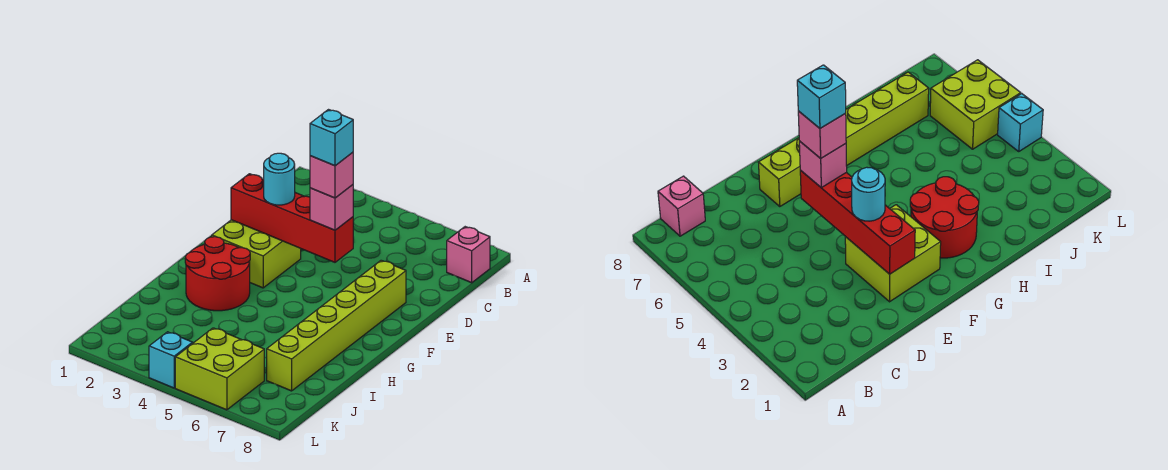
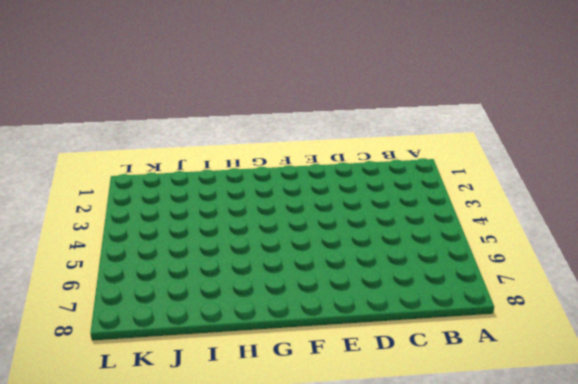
none -> pink 1x1 brick [447,227,490,283]
none -> lime 2x2 brick [212,220,301,288]

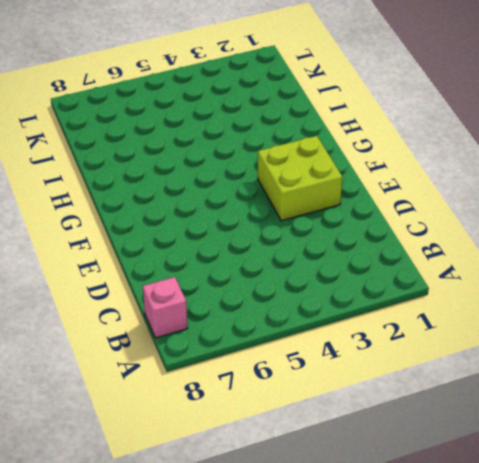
none -> lime 1x6 brick [267,260,406,391]
none -> red 2x2 round brick [185,237,250,311]

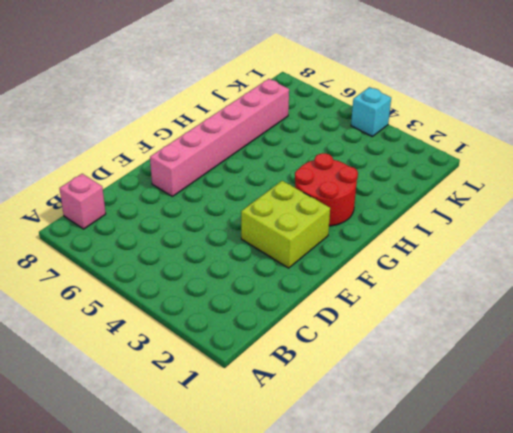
pink 1x6 brick [150,79,289,196] -> lime 1x6 brick [267,260,406,391]
none -> lime 2x2 brick [175,328,264,410]
none -> red 1x4 brick [231,174,353,262]

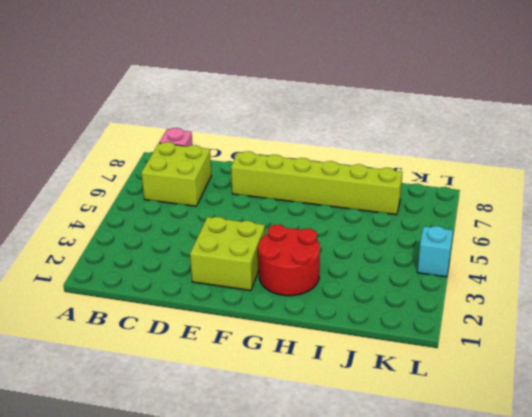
lime 2x2 brick [141,142,211,206] -> lime 2x2 brick moved to [175,328,264,410]
none -> red 1x4 brick [231,174,353,262]
none -> cyan 1x1 round brick [264,153,295,205]

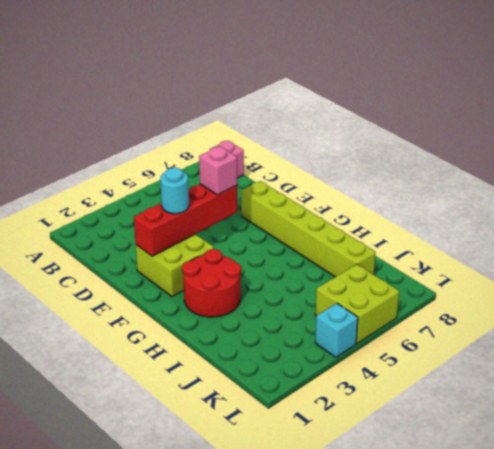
none -> pink 1x1 brick [310,152,353,198]
none -> cyan 1x1 brick [310,110,353,166]

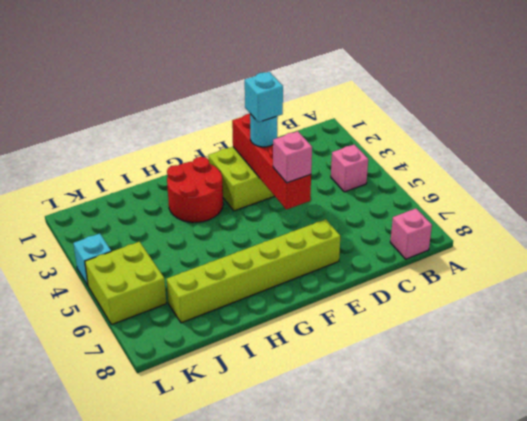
pink 1x1 brick [331,145,368,192] -> pink 1x1 brick moved to [310,152,353,198]
cyan 1x1 brick [245,72,283,122] -> cyan 1x1 brick moved to [310,110,353,166]

